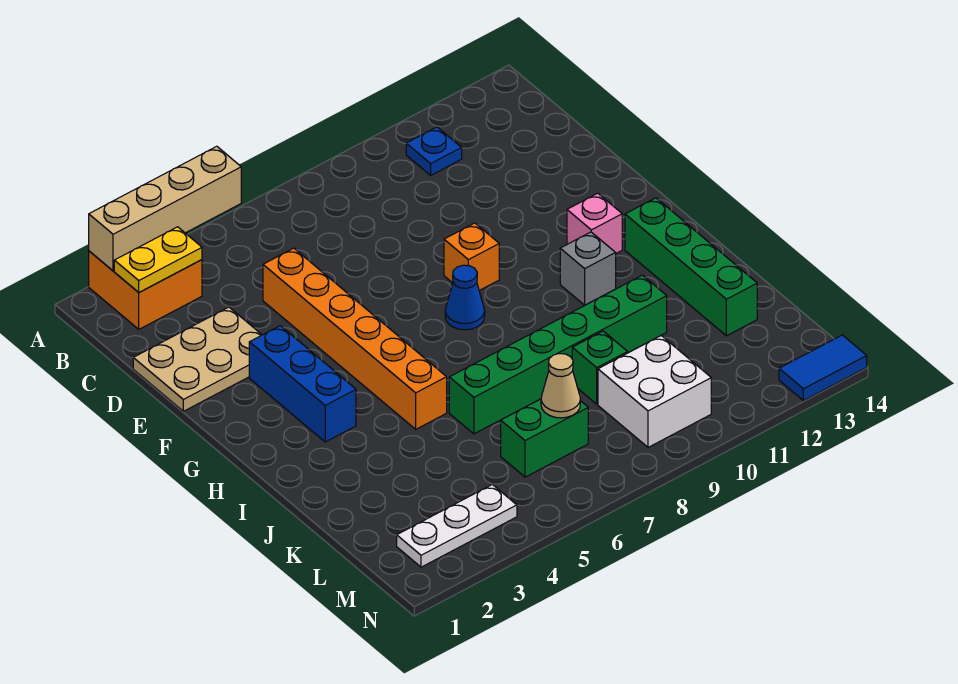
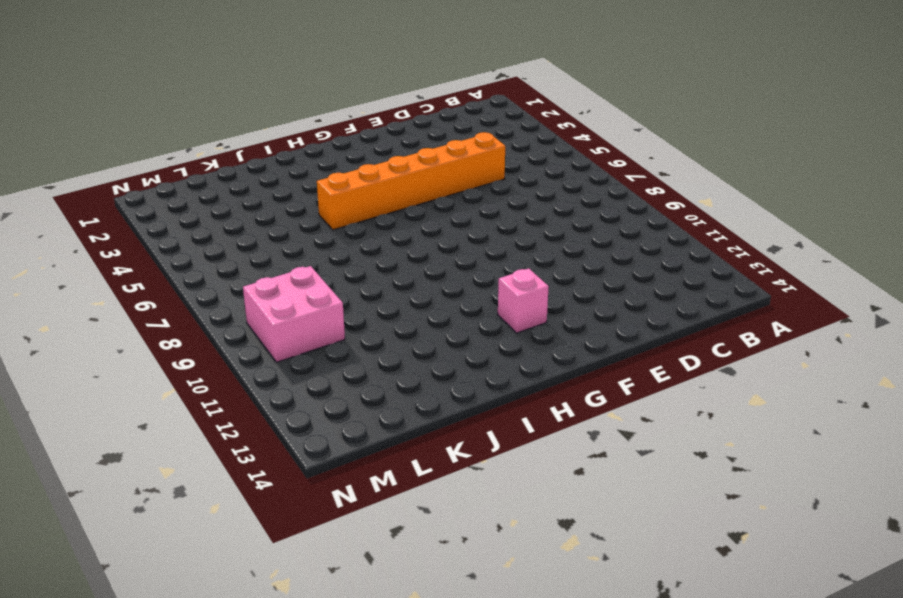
pink 2x2 brick [243,266,345,362] -> white 2x2 brick [598,336,711,447]
none -> orange 2x2 brick [89,251,202,329]
none -> blue 1x1 plate [406,127,462,175]
none -> tan 2x3 plate [133,307,262,411]

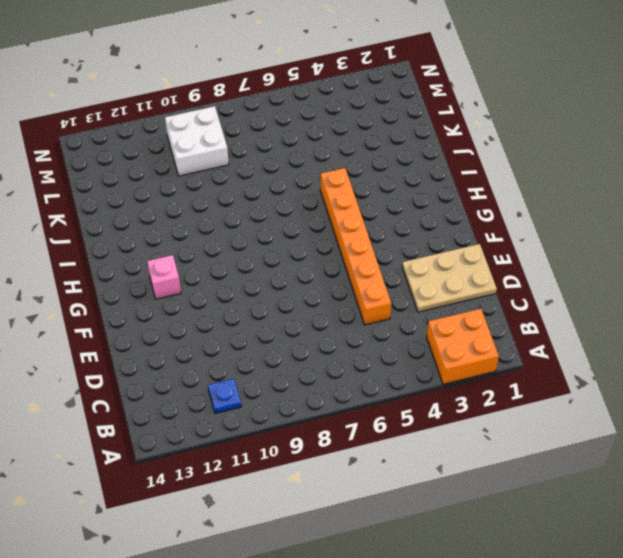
none -> blue 1x3 brick [249,326,356,442]
none -> orange 1x1 brick [444,223,499,291]
none -> blue 1x1 cone [445,265,485,330]

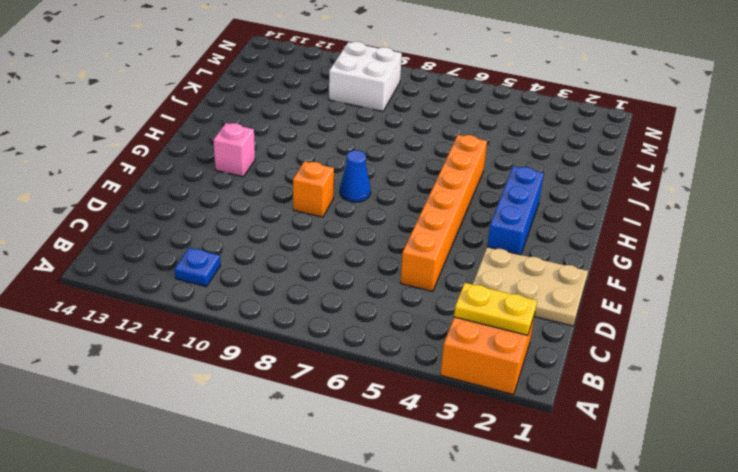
none -> grey 1x1 brick [560,232,616,305]
none -> green 1x4 brick [625,198,757,336]
none -> green 1x6 brick [449,275,667,434]

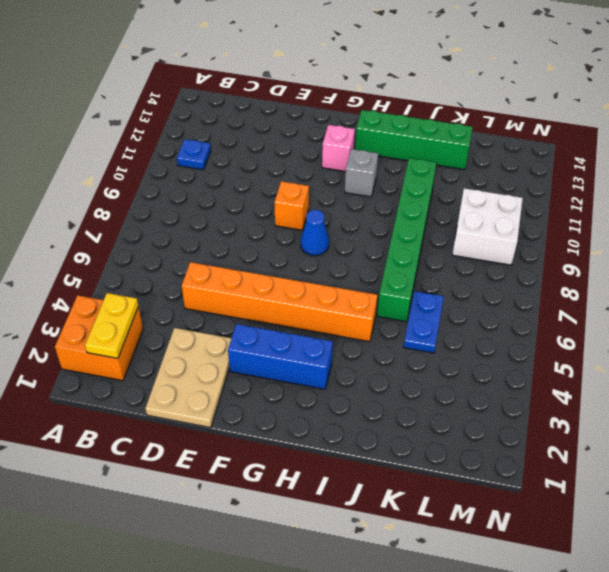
blue 1x2 plate [404,291,444,353] -> none
none -> green 1x1 brick [572,331,628,404]
none -> green 1x2 brick [501,399,588,477]
none -> white 1x3 plate [397,484,517,567]

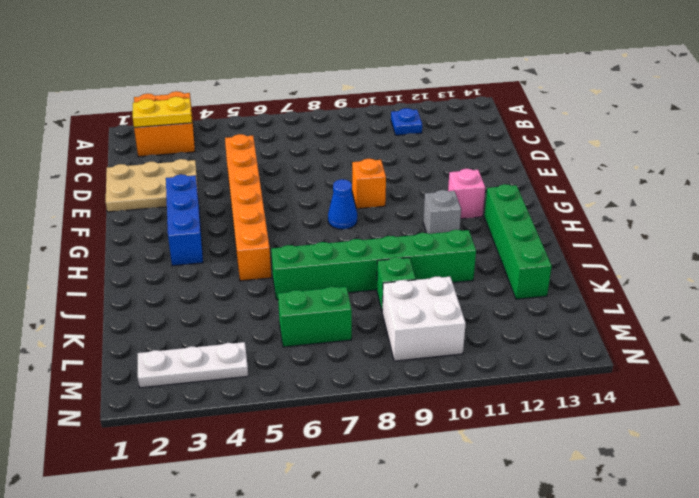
none -> blue 1x2 tile [779,335,867,401]
none -> tan 1x4 brick [89,146,241,271]
none -> tan 1x1 cone [541,354,580,418]

